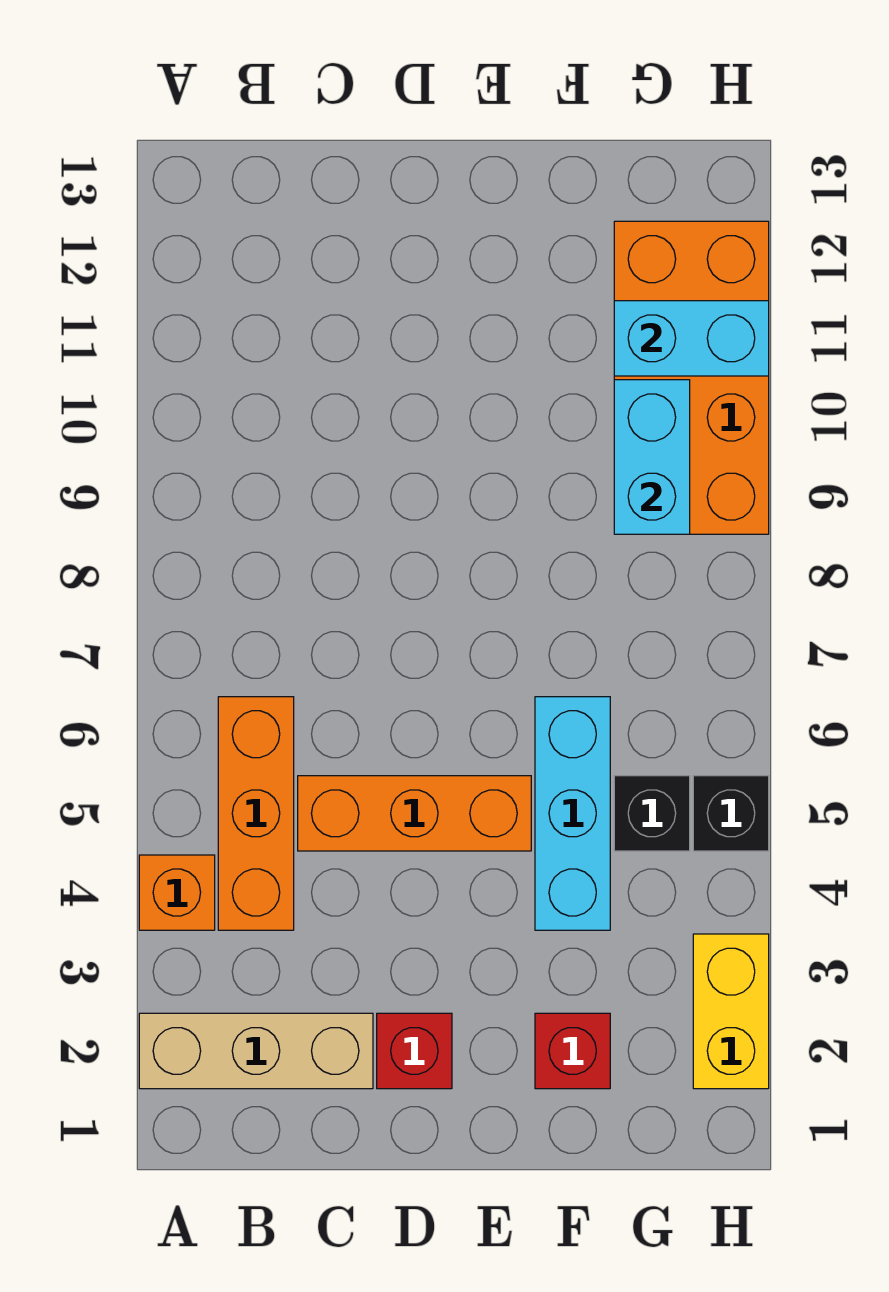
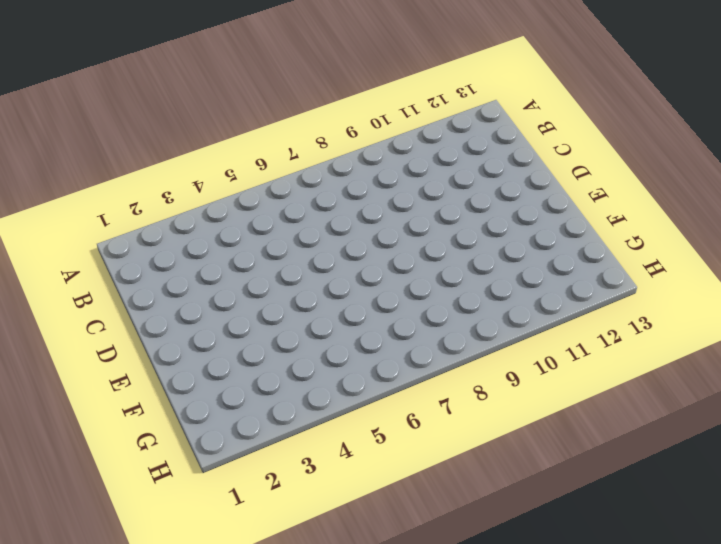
none -> tan 1x3 brick [139,1013,373,1089]
none -> orange 1x1 brick [139,855,215,930]
none -> orange 1x3 brick [218,697,294,930]

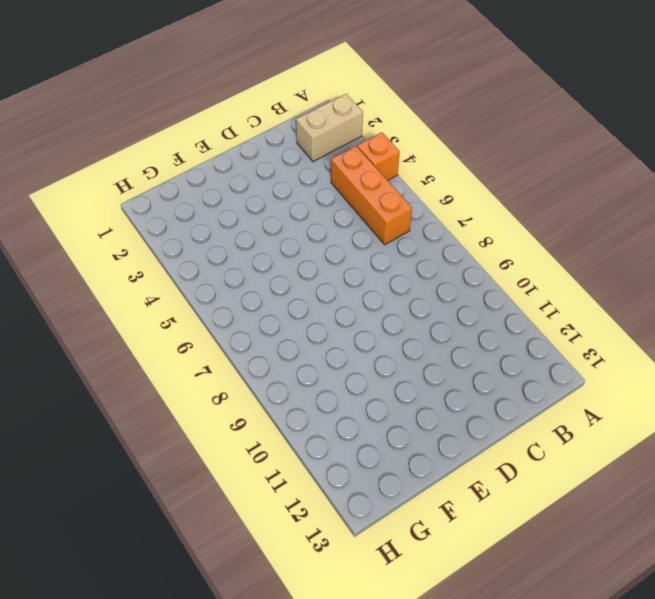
tan 1x2 brick [296,94,363,162] -> tan 1x3 brick [139,1013,373,1089]
none -> orange 1x3 brick [298,776,531,851]
none -> red 1x1 brick [377,1013,452,1089]
none -> red 1x1 brick [535,1013,610,1089]

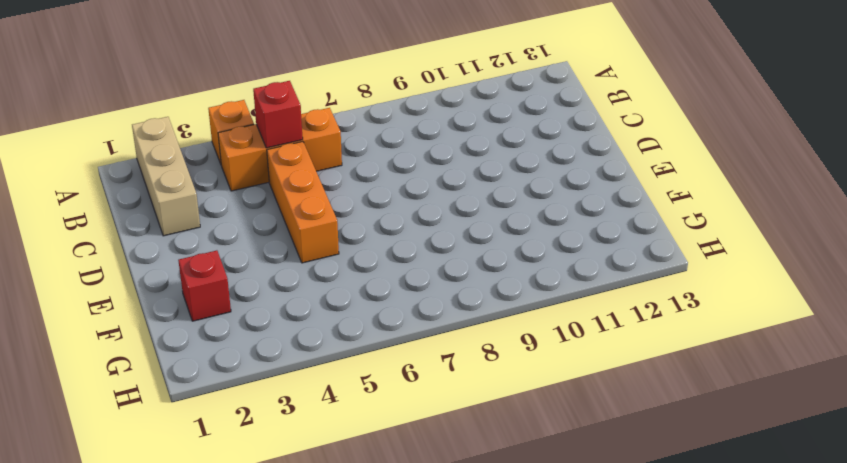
red 1x1 brick [253,81,303,148] -> red 1x1 brick moved to [377,1013,452,1089]
none -> cyan 1x3 brick [535,697,610,930]
none -> black 1x1 brick [614,776,690,851]
none -> orange 2x4 brick [614,221,769,534]

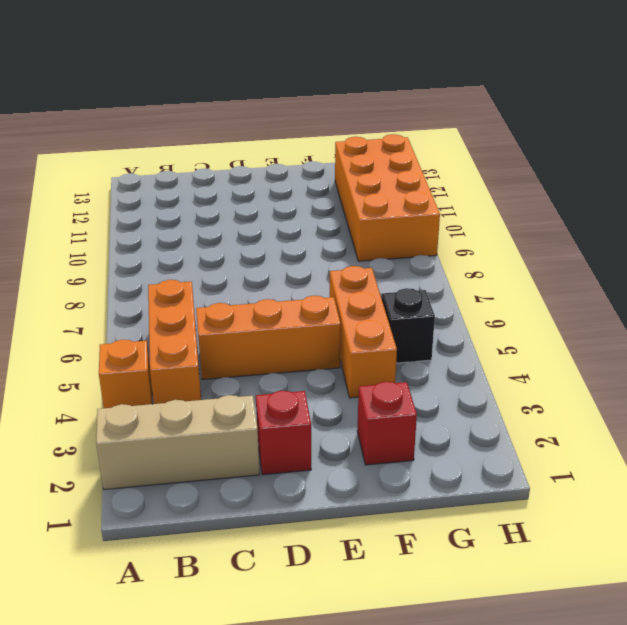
orange 1x3 brick [330,266,397,398] -> cyan 1x3 brick [535,697,610,930]
none -> yellow 1x2 brick [693,934,769,1089]
none -> black 1x1 brick [693,776,769,851]
none -> cyan 1x2 brick [614,380,690,534]

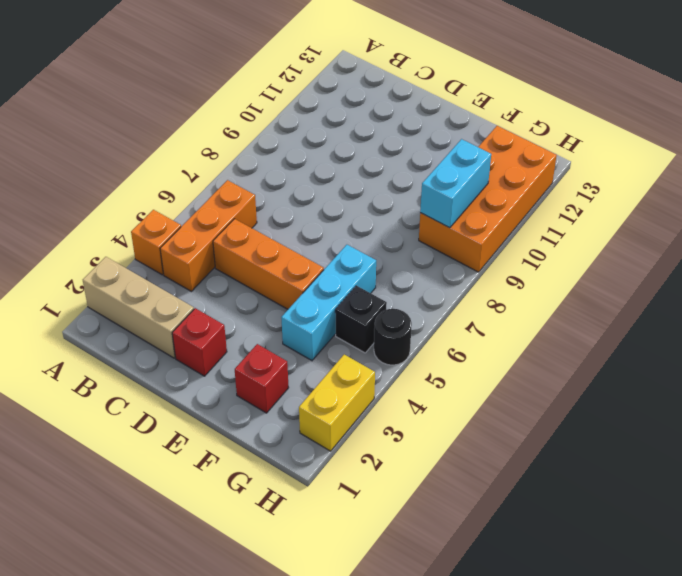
black 1x1 round brick [374,309,412,365] -> black 1x1 brick [693,776,769,851]
none -> cyan 1x2 brick [614,301,769,376]

